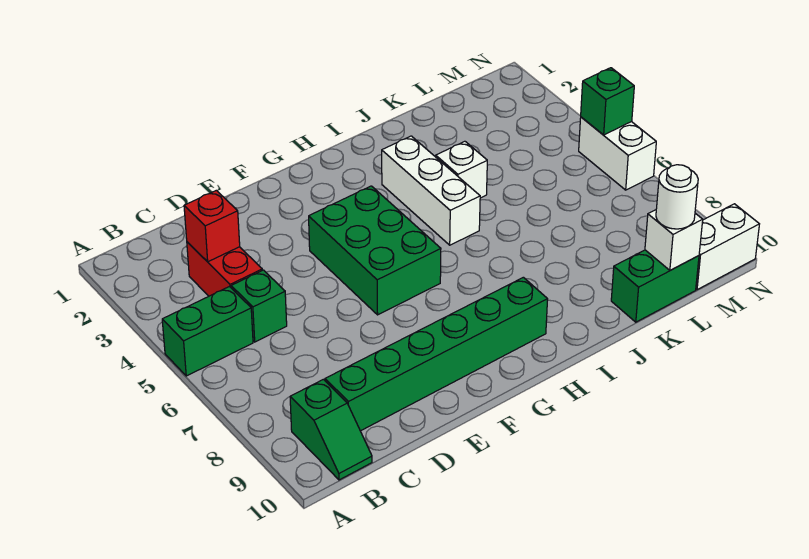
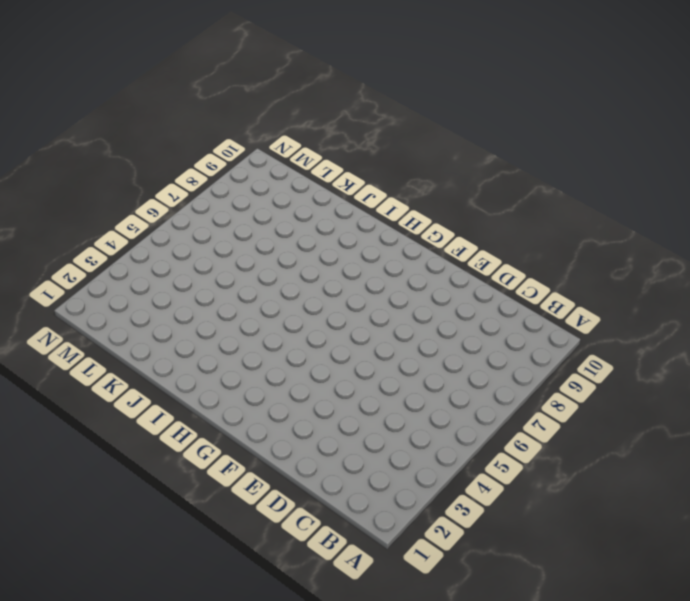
none -> green 1x2 brick [162,287,253,376]
none -> green 1x2 slope [290,379,372,480]
none -> red 1x2 brick [187,242,262,296]

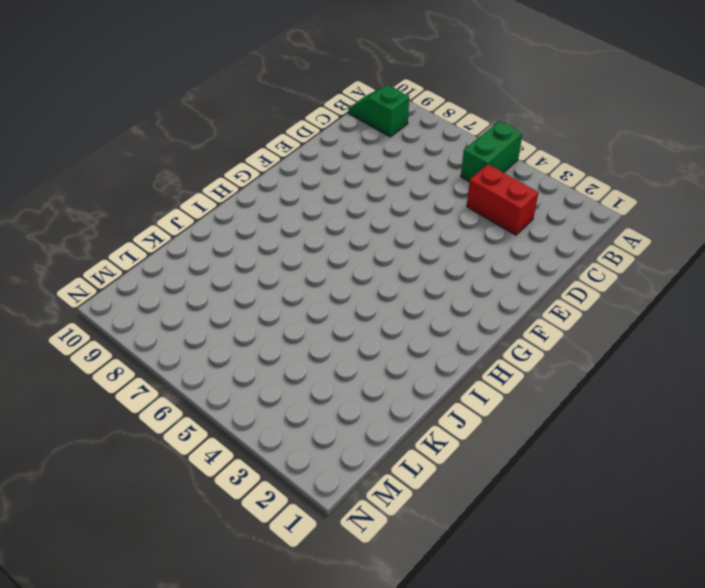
none -> green 1x1 brick [231,270,287,342]
none -> green 1x6 brick [325,277,548,431]
none -> green 2x3 brick [309,186,441,315]

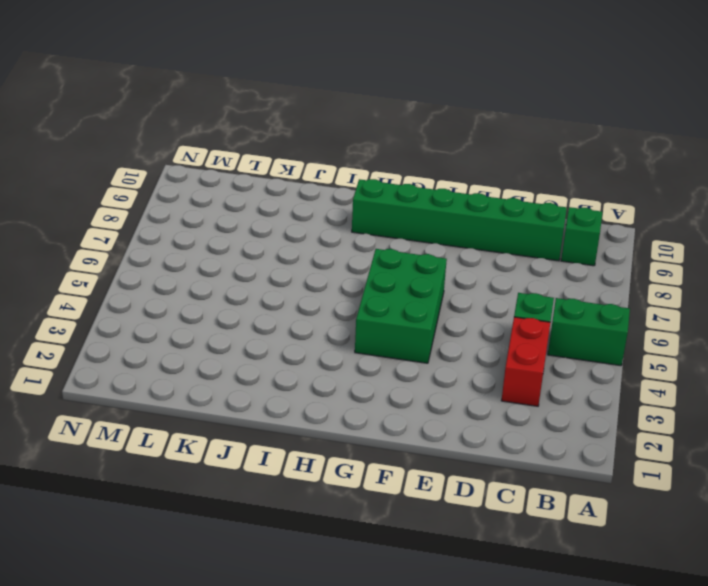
none -> white 1x3 brick [382,136,480,245]
none -> white 1x1 brick [436,141,487,198]
none -> green 1x2 brick [611,250,699,322]

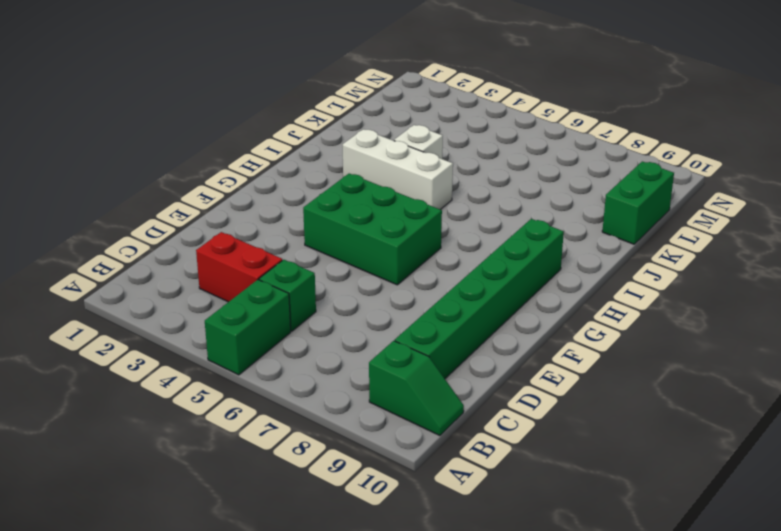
none -> white 1x2 brick [696,204,759,290]
none -> white 1x2 brick [579,117,656,190]
none -> red 1x1 brick [184,190,240,262]

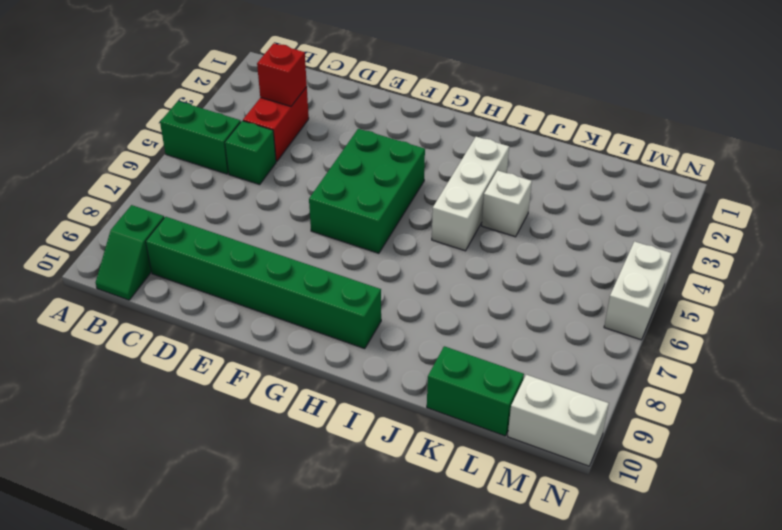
none -> white 1x1 brick [645,210,703,270]
none -> green 1x1 brick [581,68,634,135]
none -> white 1x1 round brick [656,165,698,229]

